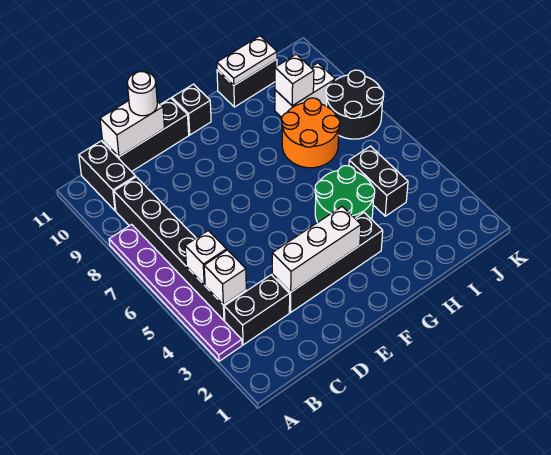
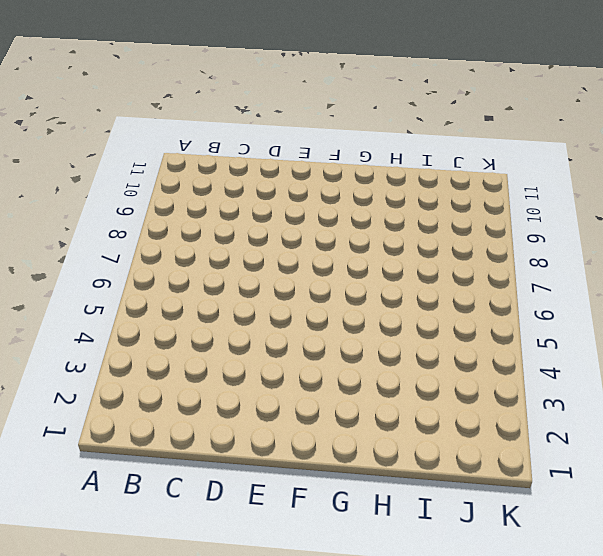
none -> purple 1x6 plate [109,224,242,361]
none -> black 1x2 brick [224,275,290,345]
none -> black 1x6 brick [114,177,246,321]

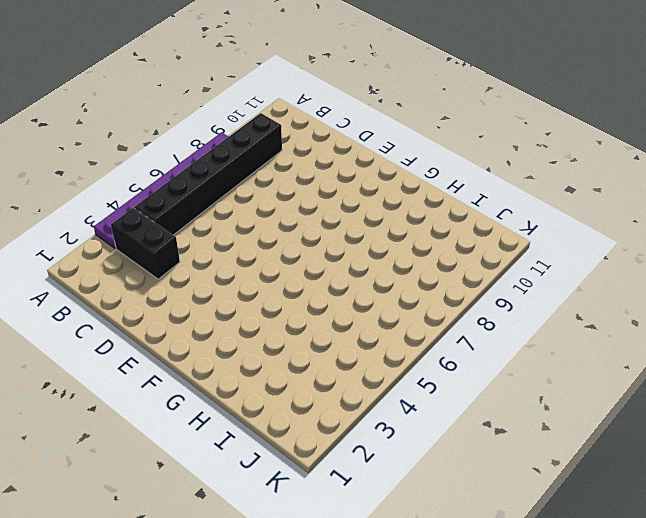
none -> black 1x2 brick [79,141,136,211]
none -> black 1x3 brick [102,98,189,172]
none -> black 1x4 brick [272,213,383,312]

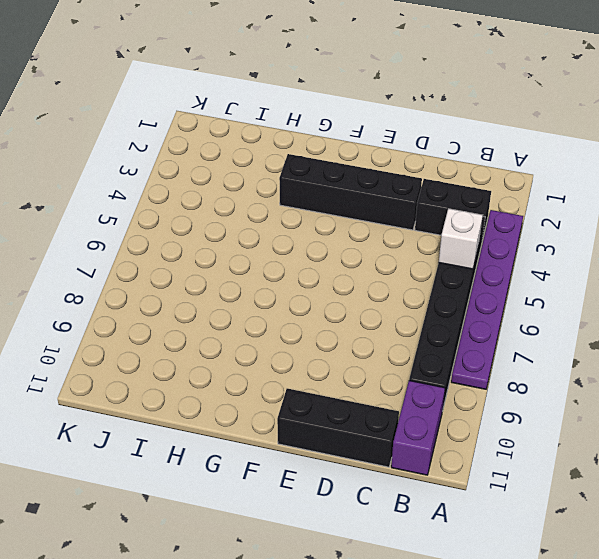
purple 1x2 brick [391,381,445,475] -> black 1x2 brick [79,141,136,211]
none -> black 1x1 brick [172,84,211,135]
none -> green 2x2 round brick [315,166,375,223]
none -> orange 2x2 round brick [282,98,340,168]

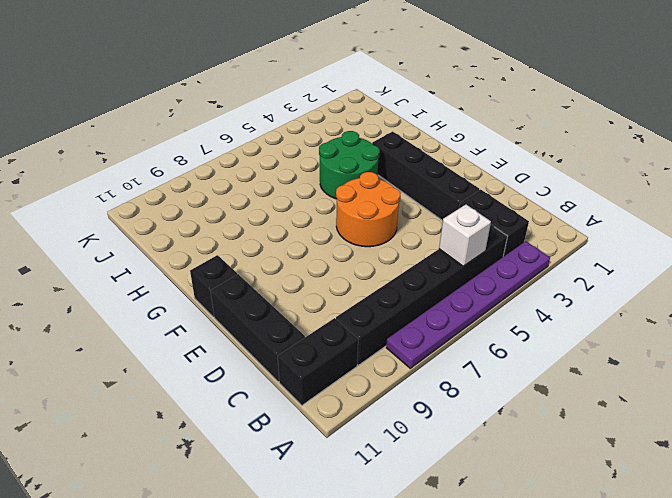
orange 2x2 round brick [336,172,401,247] -> orange 2x2 round brick moved to [282,98,340,168]
none -> black 1x2 brick [217,59,277,107]
none -> black 1x2 brick [349,146,408,216]
none -> white 1x2 brick [275,63,335,117]

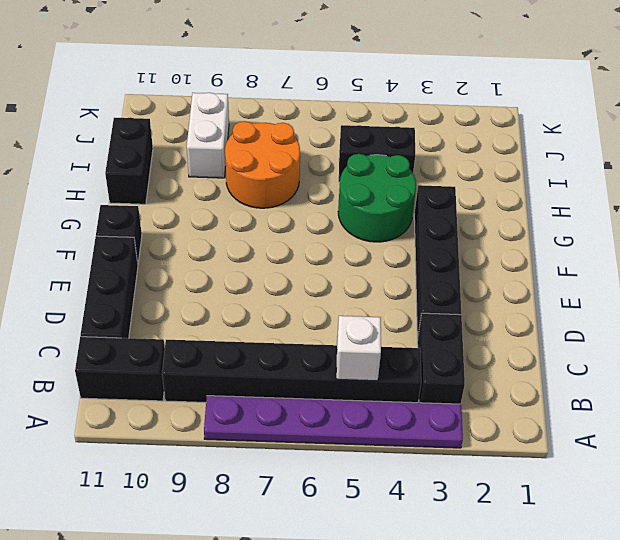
none -> black 2x2 round brick [326,70,384,139]
none -> white 1x1 brick [204,250,246,305]
none -> white 1x2 brick [100,101,165,157]

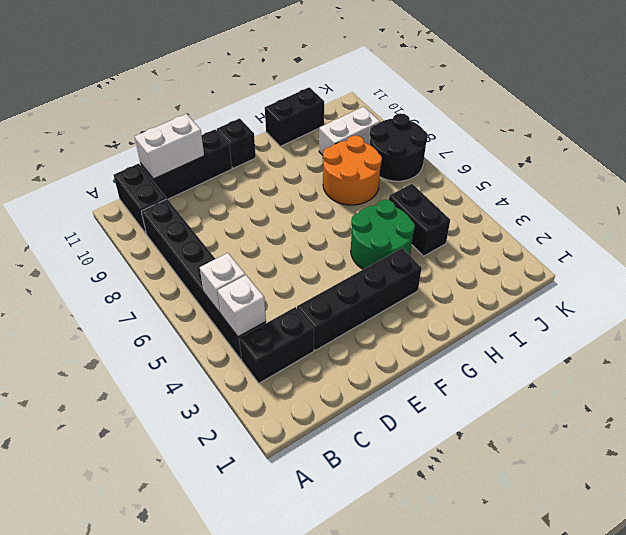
none -> purple 1x6 plate [109,224,242,361]
none -> white 1x3 brick [272,207,361,292]
none -> white 1x2 plate [217,36,277,85]

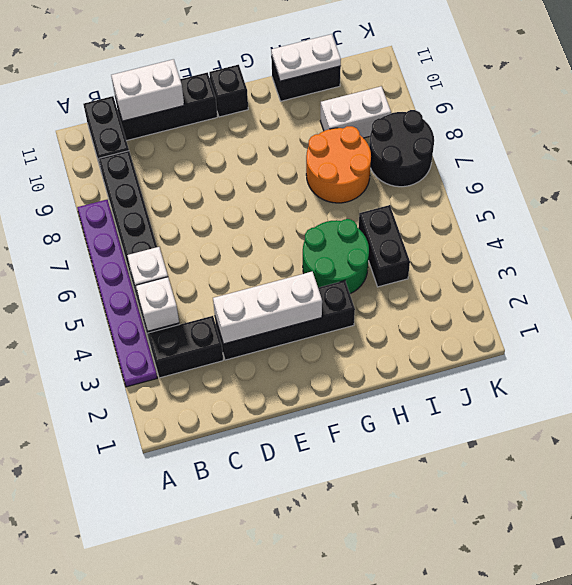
none -> white 1x1 brick [275,54,314,106]
none -> white 1x1 round brick [127,72,157,116]

